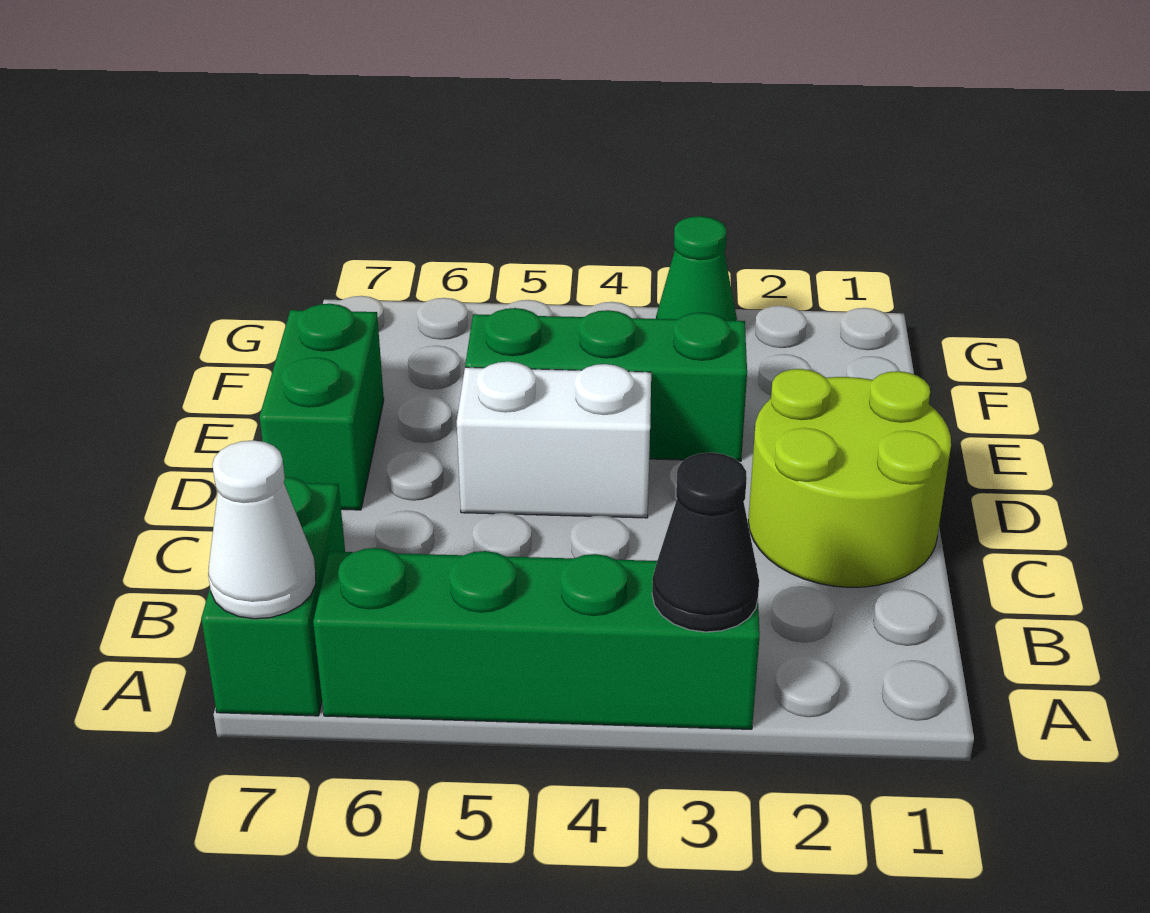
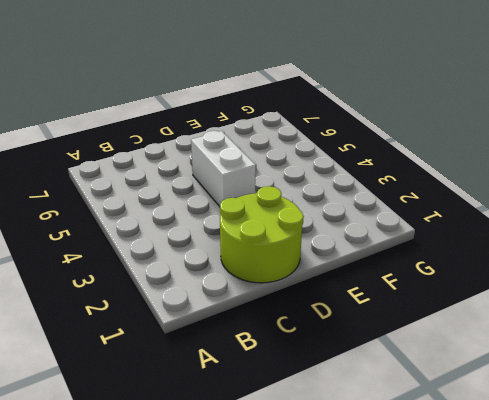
none -> green 1x4 brick [313,548,760,729]
none -> green 1x2 brick [201,477,345,716]

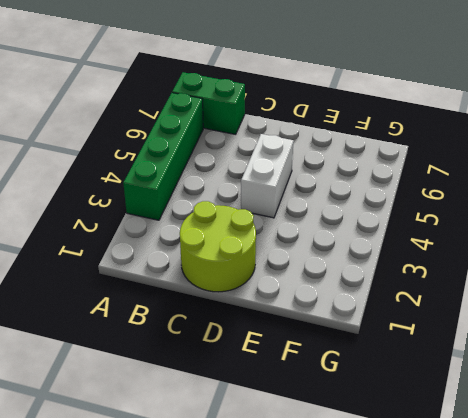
none -> green 1x2 brick [260,304,384,510]
none -> green 1x3 brick [465,308,747,461]

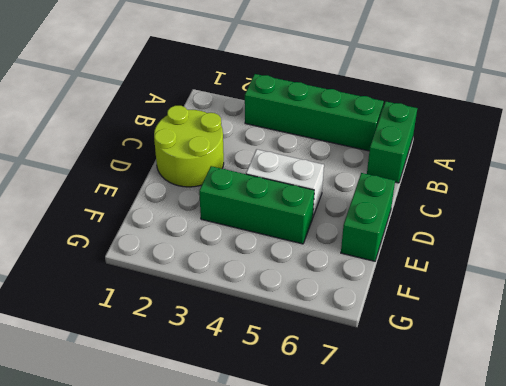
none -> green 1x1 cone [656,216,737,321]
none -> black 1x1 cone [652,453,759,632]

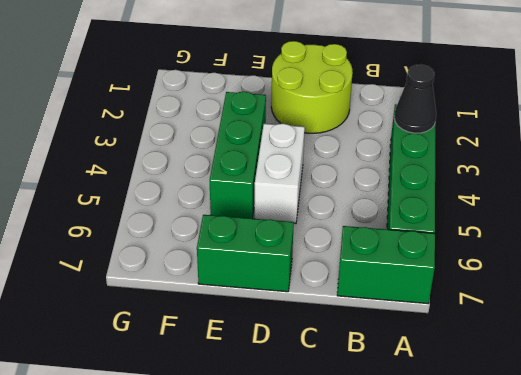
none -> green 1x1 cone [656,216,737,321]
none -> white 1x1 cone [208,440,316,619]

